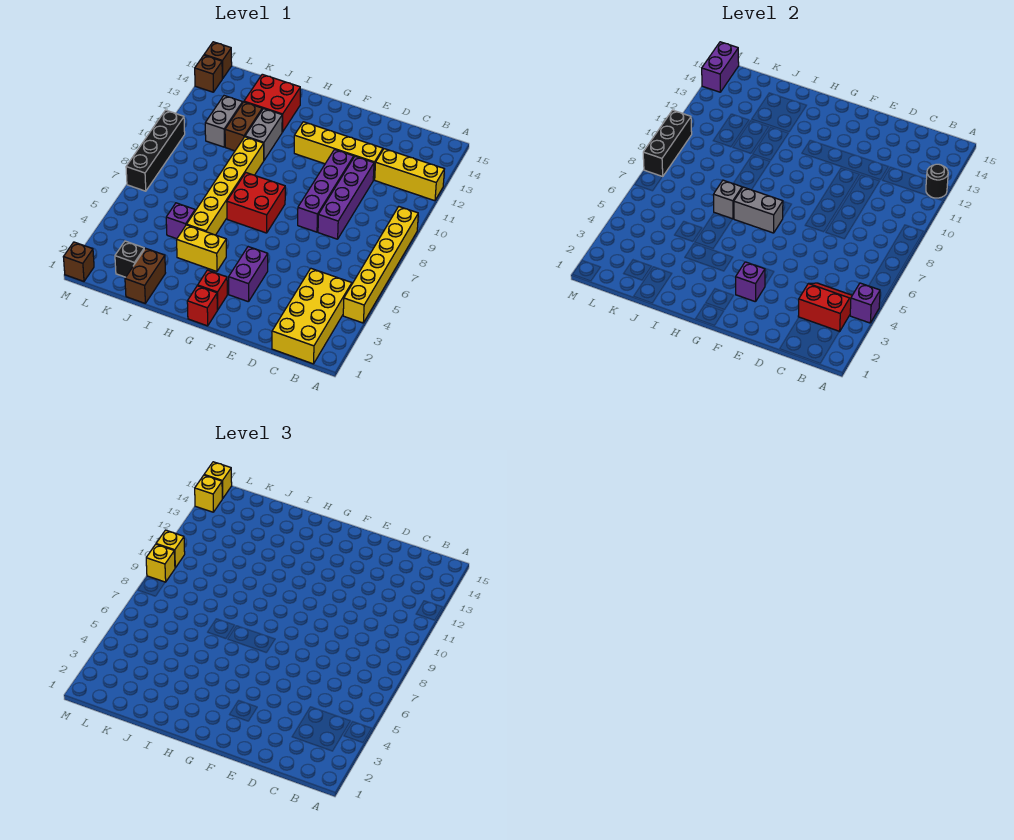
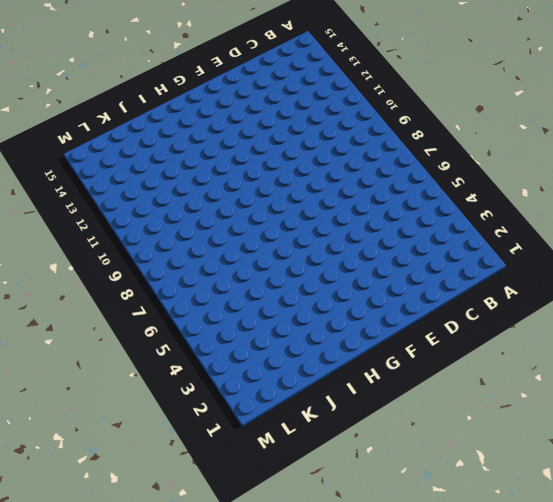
none -> yellow 1x6 brick [343,207,418,323]
none -> yellow 1x3 brick [375,149,444,201]
none -> yellow 2x4 brick [272,269,352,364]
none -> purple 1x4 brick [318,156,374,239]

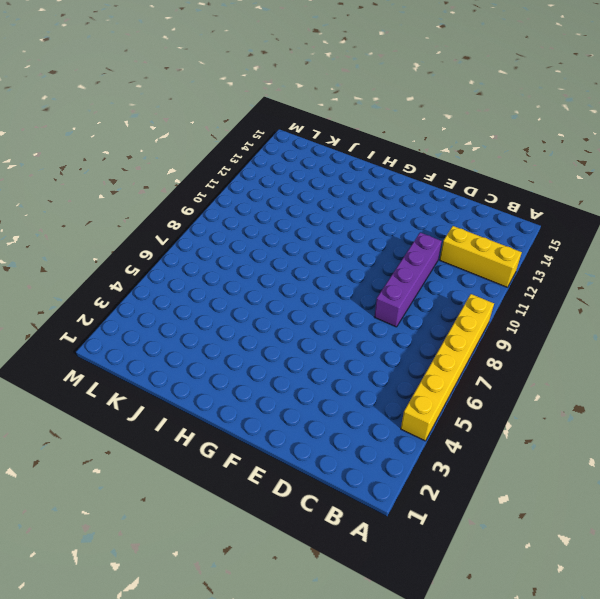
none -> yellow 2x4 brick [272,269,352,364]
none -> yellow 1x4 brick [294,122,383,180]
none -> purple 1x4 brick [298,150,354,232]
none -> purple 1x2 brick [229,247,268,302]

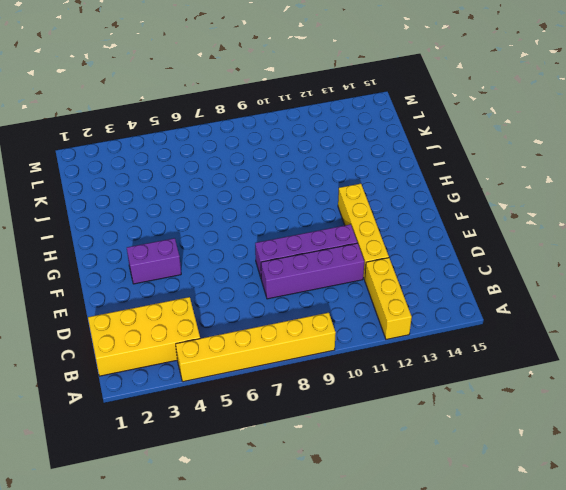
none -> red 1x1 brick [187,286,217,326]
none -> red 1x1 brick [198,270,227,310]
none -> red 2x2 brick [227,173,285,233]
none -> yellow 1x2 brick [177,225,226,271]

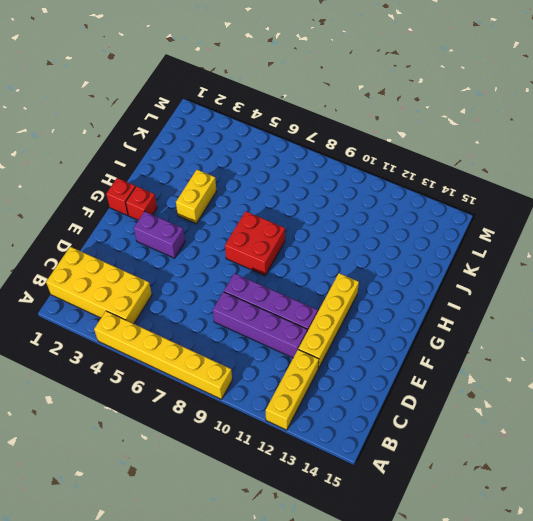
none -> yellow 1x6 brick [187,137,264,235]
none -> grey 1x2 brick [245,109,282,160]
none -> red 2x2 brick [244,74,300,132]
none -> brown 1x2 brick [125,248,165,303]

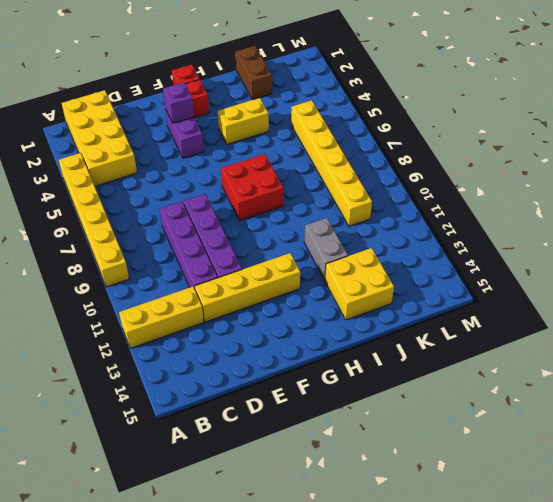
yellow 2x2 brick [325,248,394,320] -> red 2x2 brick [244,74,300,132]
yellow 1x6 brick [291,100,372,226] -> yellow 1x6 brick moved to [187,137,264,235]
none -> purple 1x1 brick [166,203,195,239]
none -> brown 1x2 brick [225,102,262,151]
none -> black 1x1 brick [115,241,144,277]
none -> grey 1x2 brick [205,96,243,147]

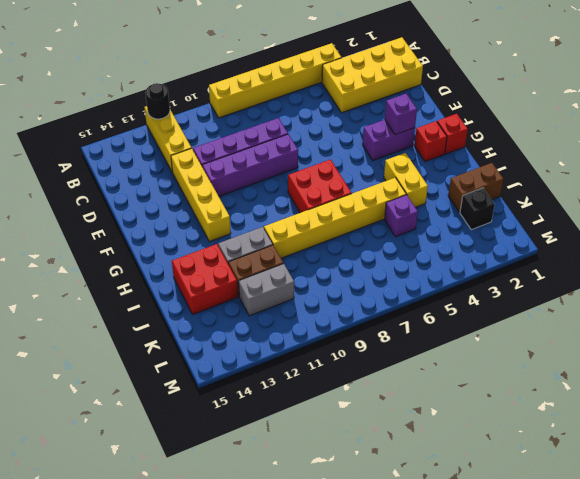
none -> brown 1x1 brick [64,242,94,281]
none -> black 1x4 brick [126,110,185,191]
none -> brown 1x1 brick [195,55,223,92]
none -> brown 1x1 brick [204,42,232,78]

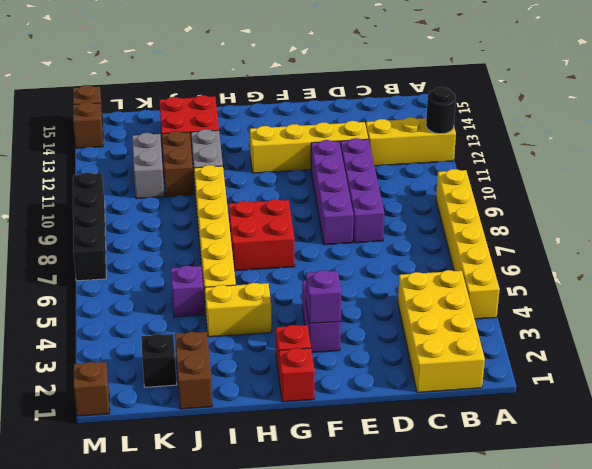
none -> purple 1x1 brick [850,283,880,323]
none -> red 2x2 slope [798,283,852,332]
none -> grey 1x2 brick [734,187,783,233]
none -> grey 1x1 brick [713,180,742,219]

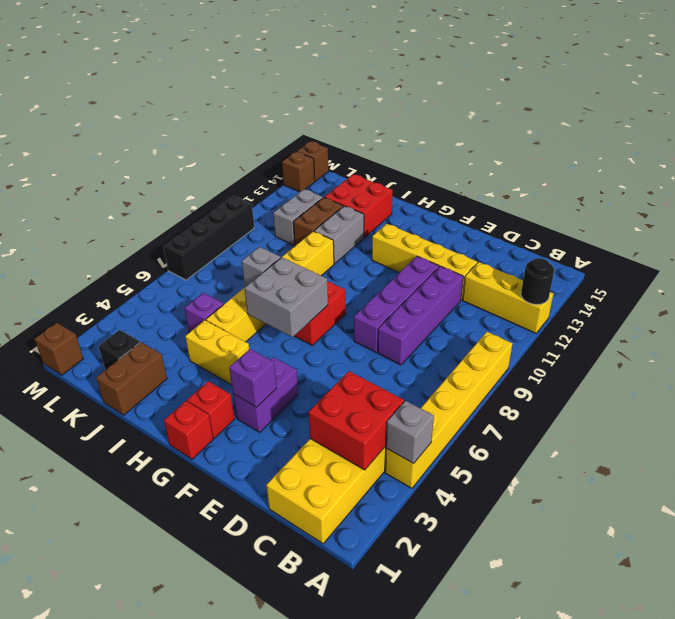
grey 1x1 brick [386,401,434,463] -> purple 1x1 brick [850,283,880,323]
red 2x2 brick [309,371,404,470] -> red 2x2 slope [798,283,852,332]
grey 2x2 brick [245,257,328,337] -> grey 1x2 brick [734,187,783,233]
none -> black 1x3 brick [643,110,692,177]
none -> purple 1x2 brick [702,42,739,92]
none -> yellow 1x1 brick [146,544,175,582]
none -> yellow 1x1 brick [156,530,185,568]

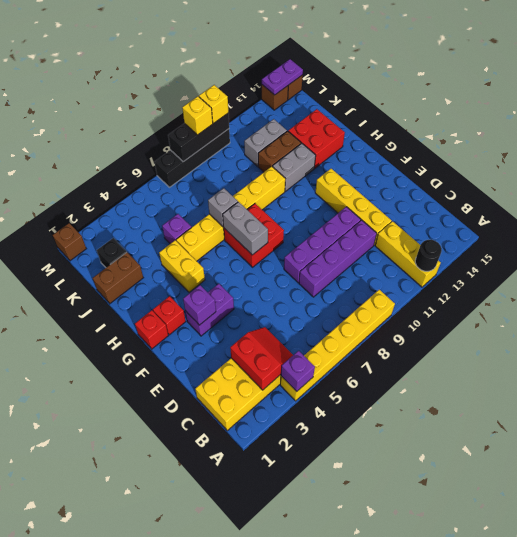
purple 1x2 plate [262,59,303,95] -> purple 1x2 brick [702,42,739,92]
none -> yellow 1x1 brick [195,475,223,512]
none -> yellow 1x1 brick [204,462,232,498]

